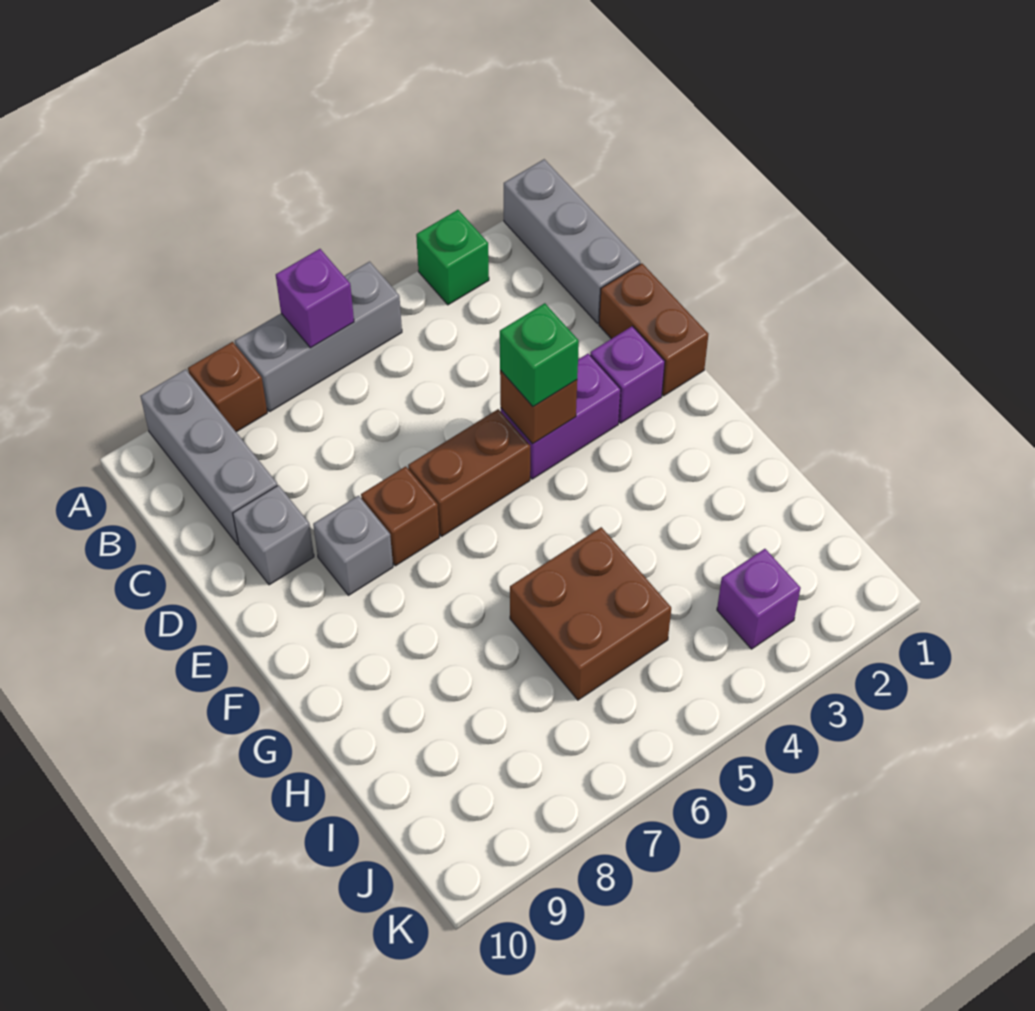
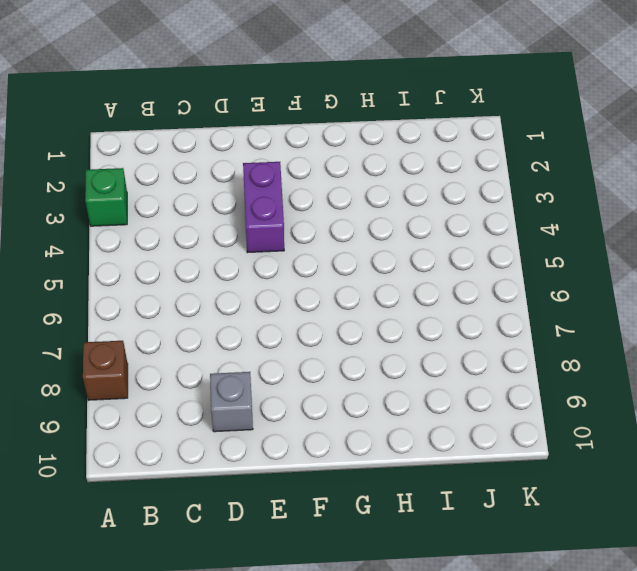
none -> grey 1x3 brick [504,159,640,323]
none -> grey 1x3 brick [235,262,402,411]
none -> grey 1x3 brick [140,369,277,545]

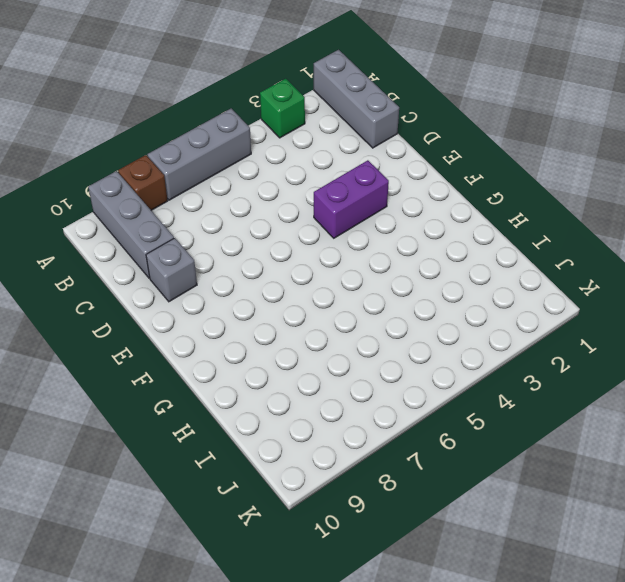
none -> brown 1x2 brick [599,263,708,396]
none -> purple 1x1 brick [590,326,665,423]
none -> brown 1x2 brick [408,409,530,536]

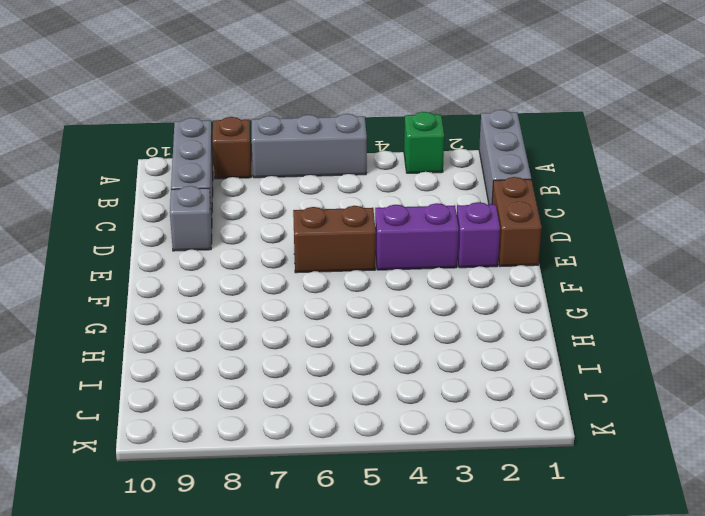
none -> brown 1x1 brick [361,466,439,566]
none -> grey 1x1 brick [313,496,393,595]
none -> brown 2x2 brick [510,527,671,700]

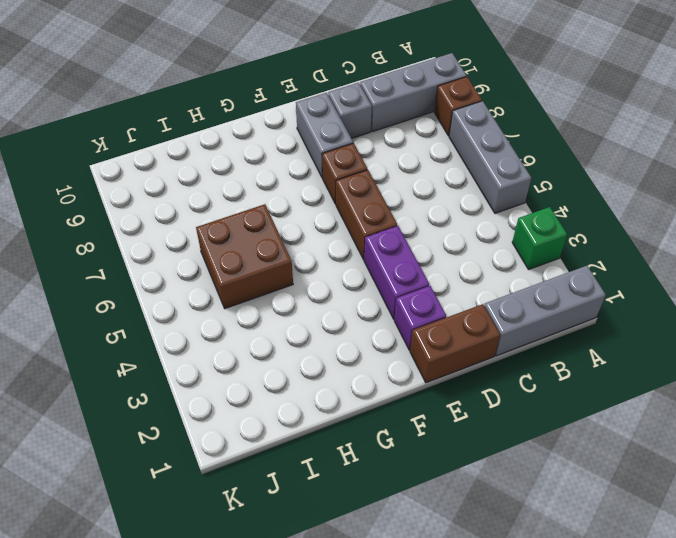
grey 1x2 brick [296,93,353,178] -> grey 1x1 brick [313,496,393,595]
none -> purple 1x1 brick [717,549,801,649]
none -> purple 1x1 brick [276,249,354,348]
none -> brown 1x1 brick [500,370,577,444]

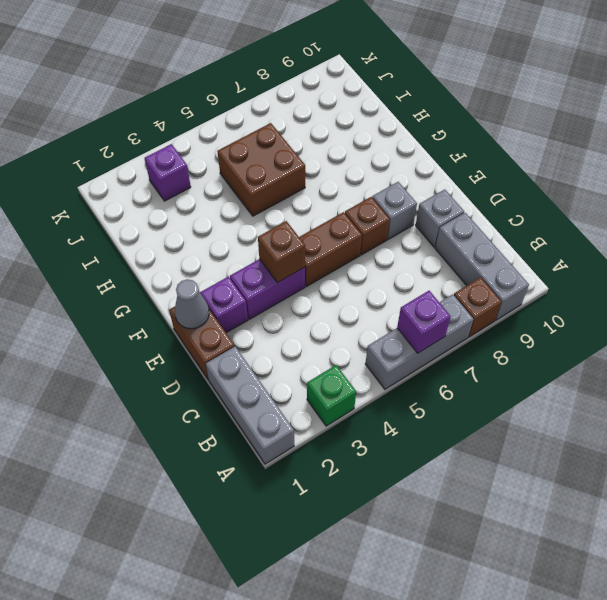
grey 1x1 cone [175,279,209,329] -> none
none -> green 1x1 brick [500,303,579,407]

